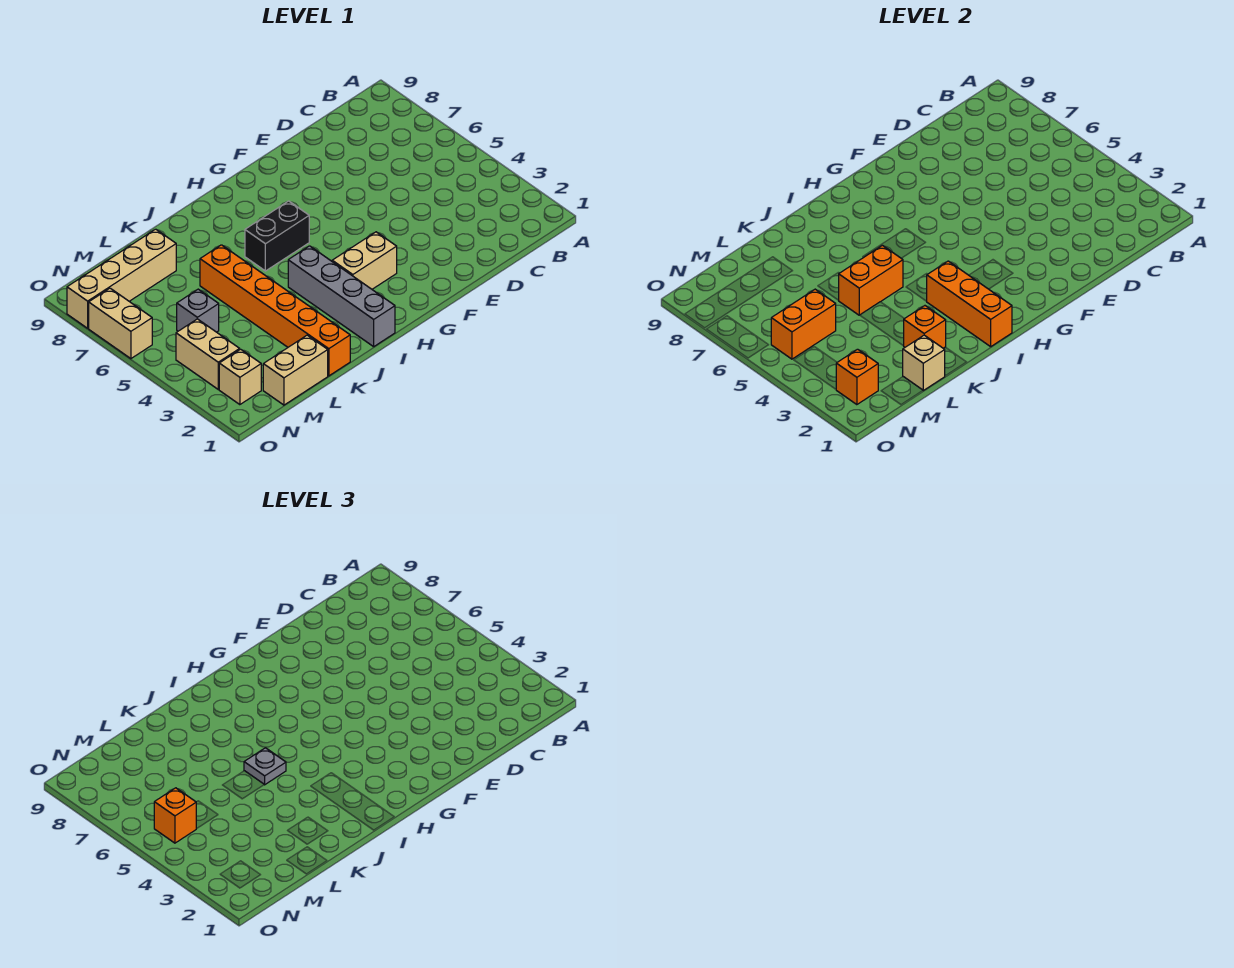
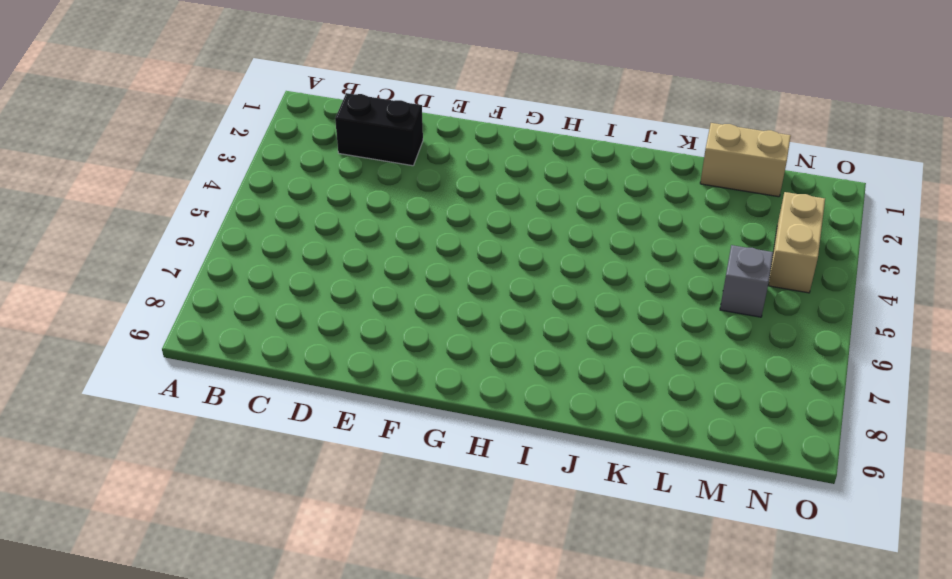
black 1x2 brick [335,93,423,166] -> black 1x2 brick moved to [245,201,309,271]
none -> tan 1x2 brick [332,232,397,289]
none -> grey 1x4 brick [288,246,395,347]
none -> orange 1x6 brick [200,245,350,376]

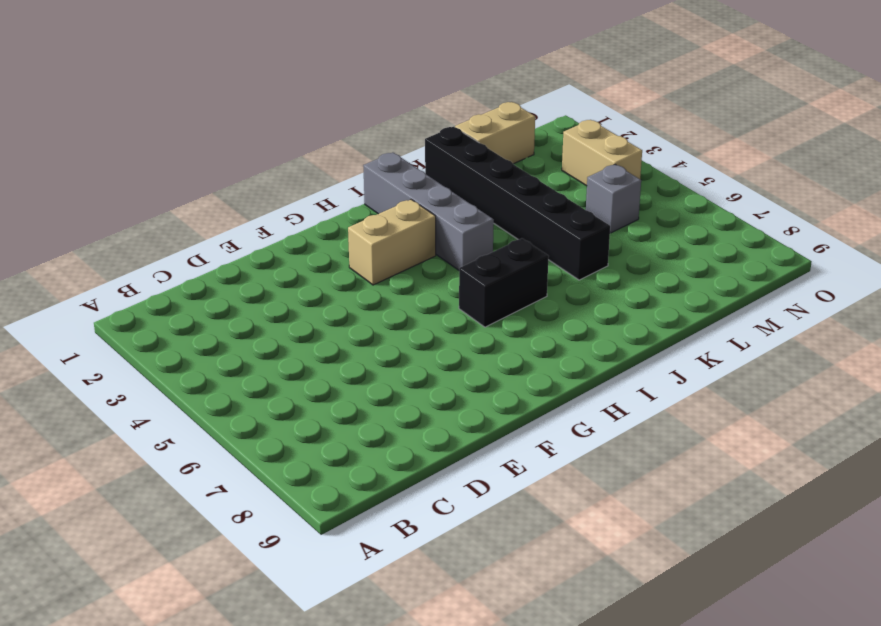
black 1x6 brick [425,127,610,280] -> orange 1x6 brick [200,245,350,376]
none -> tan 1x4 brick [67,229,176,328]
none -> tan 1x1 brick [219,349,261,405]
none -> tan 1x2 brick [89,288,152,359]

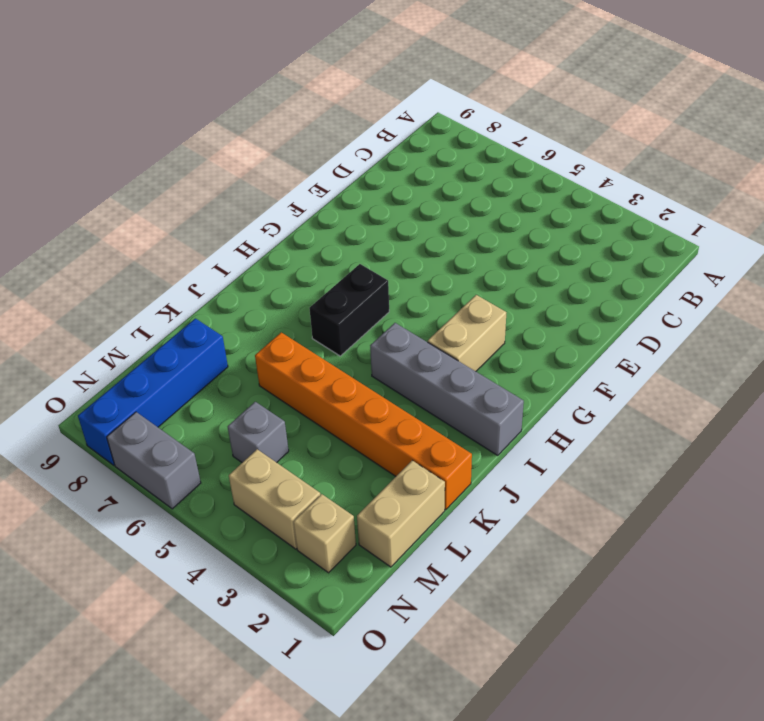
blue 1x4 brick [78,318,228,465] -> tan 1x4 brick [67,229,176,328]
grey 1x2 brick [107,412,201,509] -> tan 1x2 brick [89,288,152,359]
none -> orange 1x3 brick [927,261,1012,347]
none -> orange 1x2 brick [838,245,903,315]
none -> orange 1x1 brick [904,306,946,348]

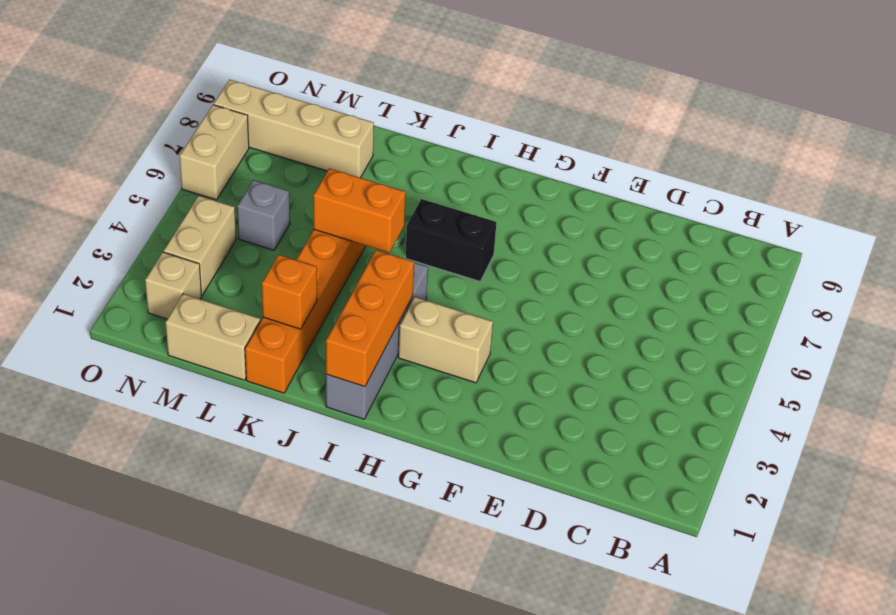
none -> tan 1x1 brick [903,335,945,390]
none -> orange 1x2 brick [771,289,836,359]
none -> orange 1x1 brick [836,349,878,405]

